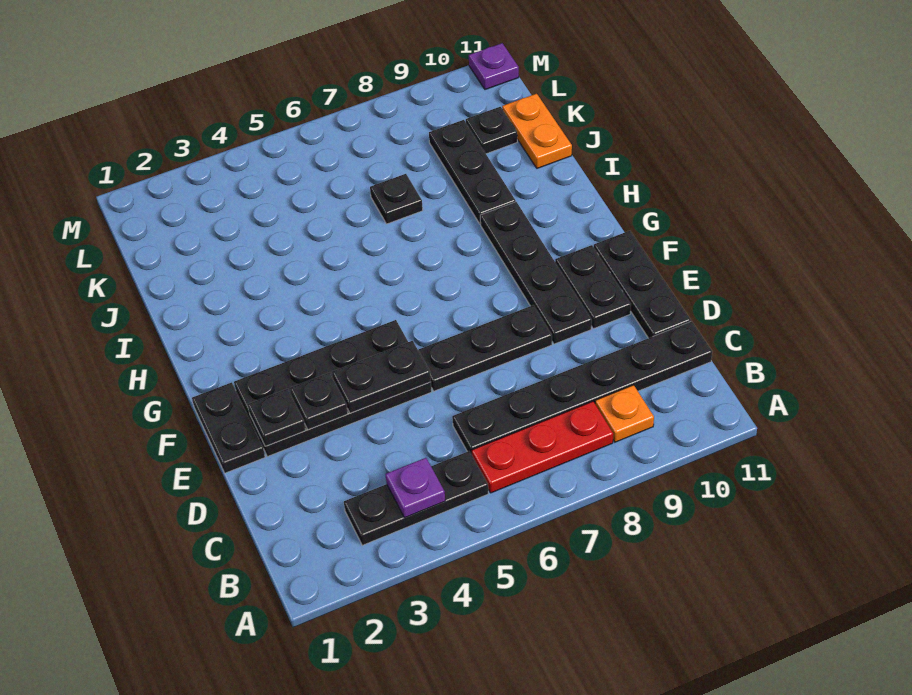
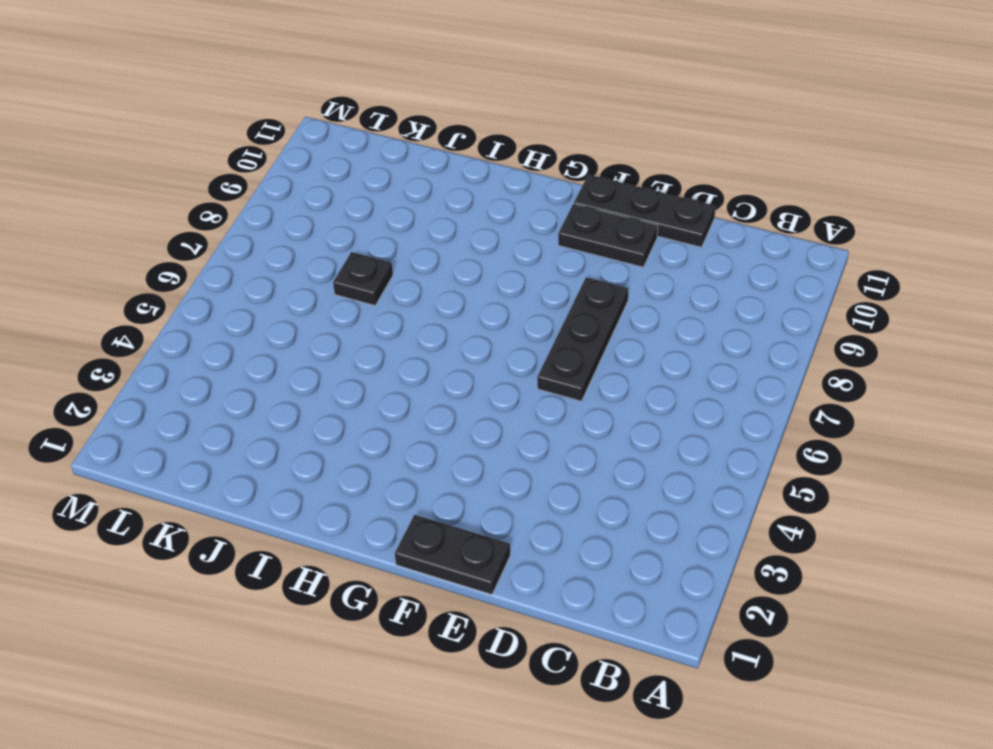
none -> black 1x3 plate [344,451,488,545]
none -> red 1x3 plate [471,401,613,493]
none -> orange 1x1 plate [595,385,654,442]

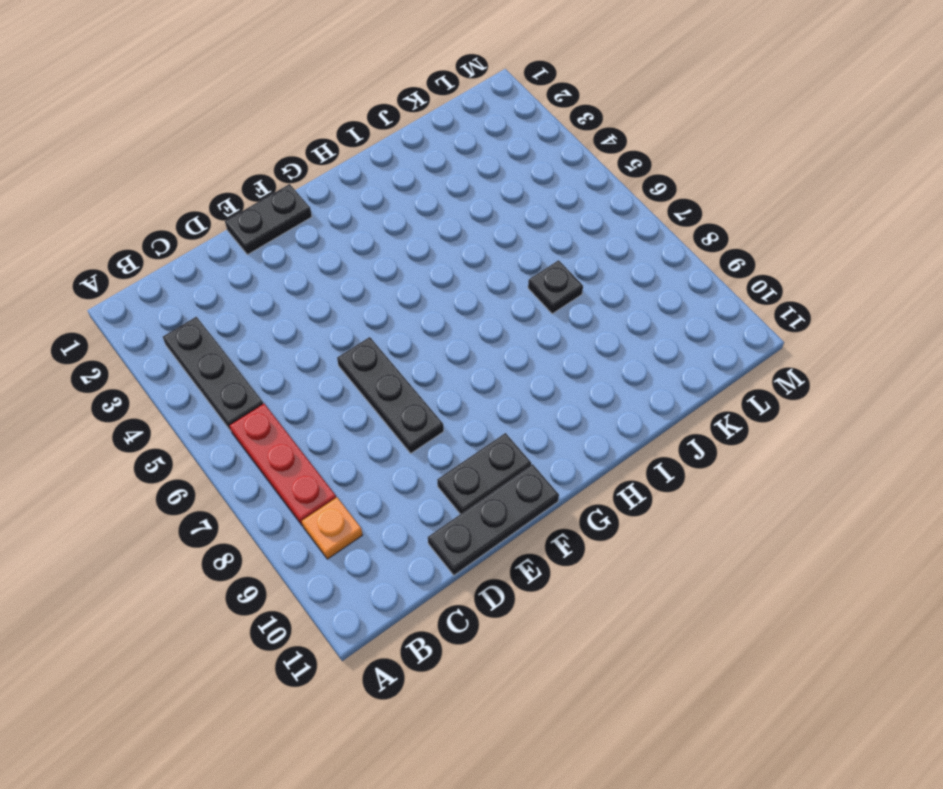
none -> black 1x6 plate [452,321,712,454]
none -> black 2x4 plate [234,320,432,456]
none -> black 1x4 plate [480,202,592,344]

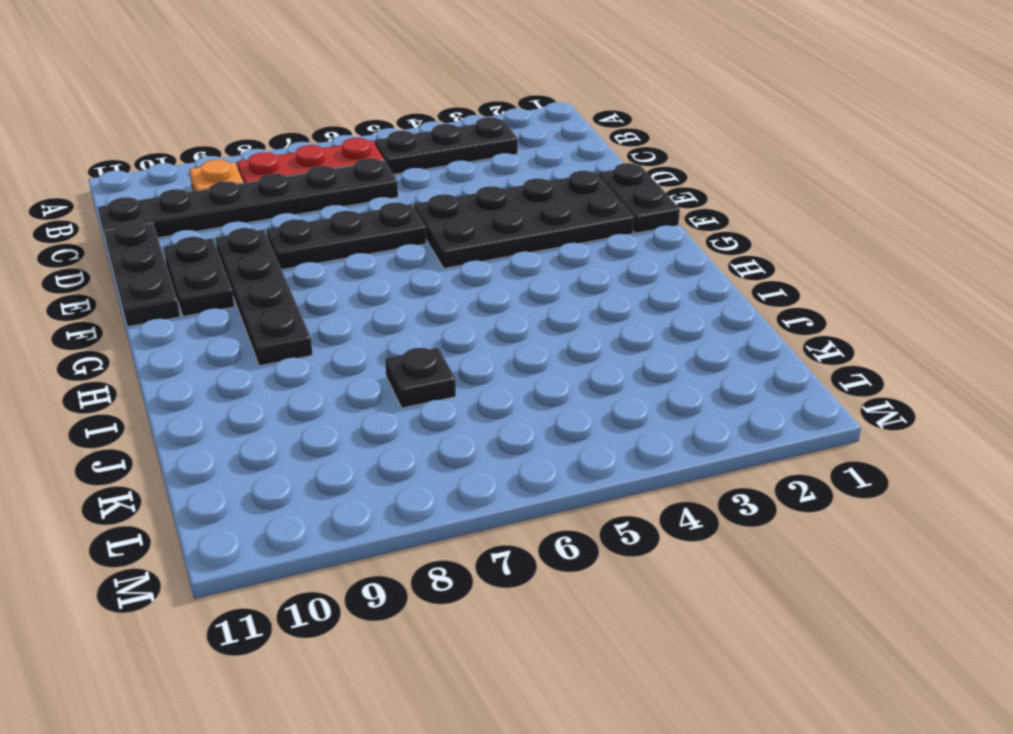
none -> black 1x3 plate [429,120,516,224]
none -> orange 1x2 plate [502,94,572,168]
none -> black 1x1 plate [466,107,517,154]

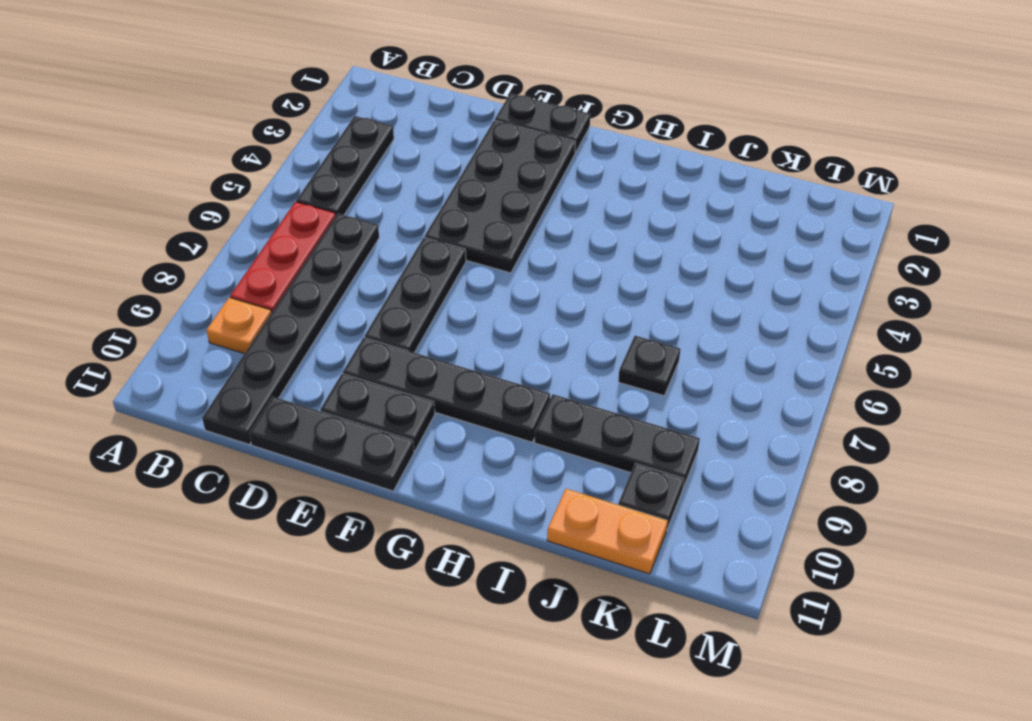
none -> purple 1x1 plate [469,43,519,90]
none -> purple 1x1 plate [385,458,445,518]
none -> black 1x1 plate [248,389,306,446]

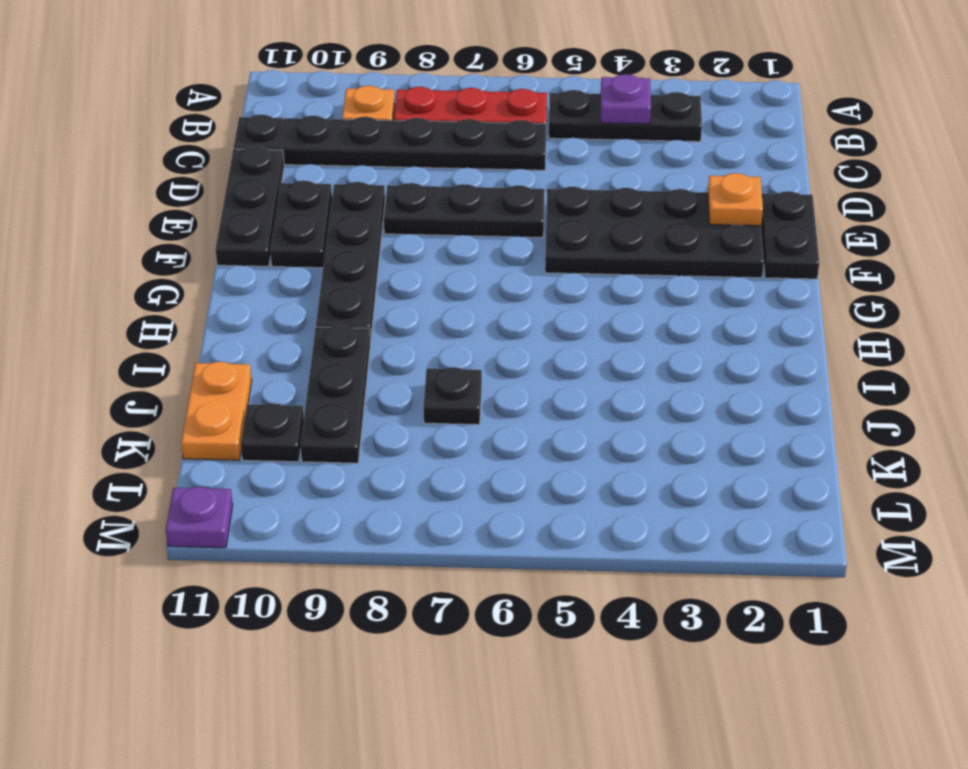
orange 1x1 plate [708,173,763,226] -> black 1x1 plate [248,389,306,446]
none -> black 1x1 plate [290,373,348,430]
none -> black 1x2 plate [332,341,431,413]

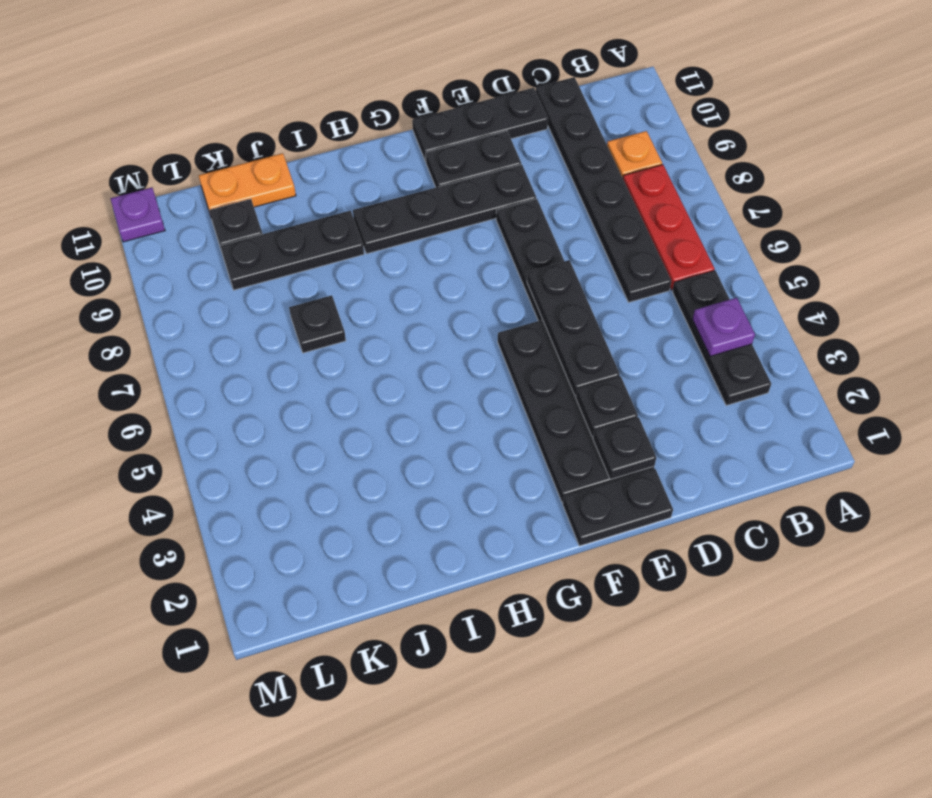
black 1x3 plate [527,260,620,396] -> black 1x2 plate [332,341,431,413]

